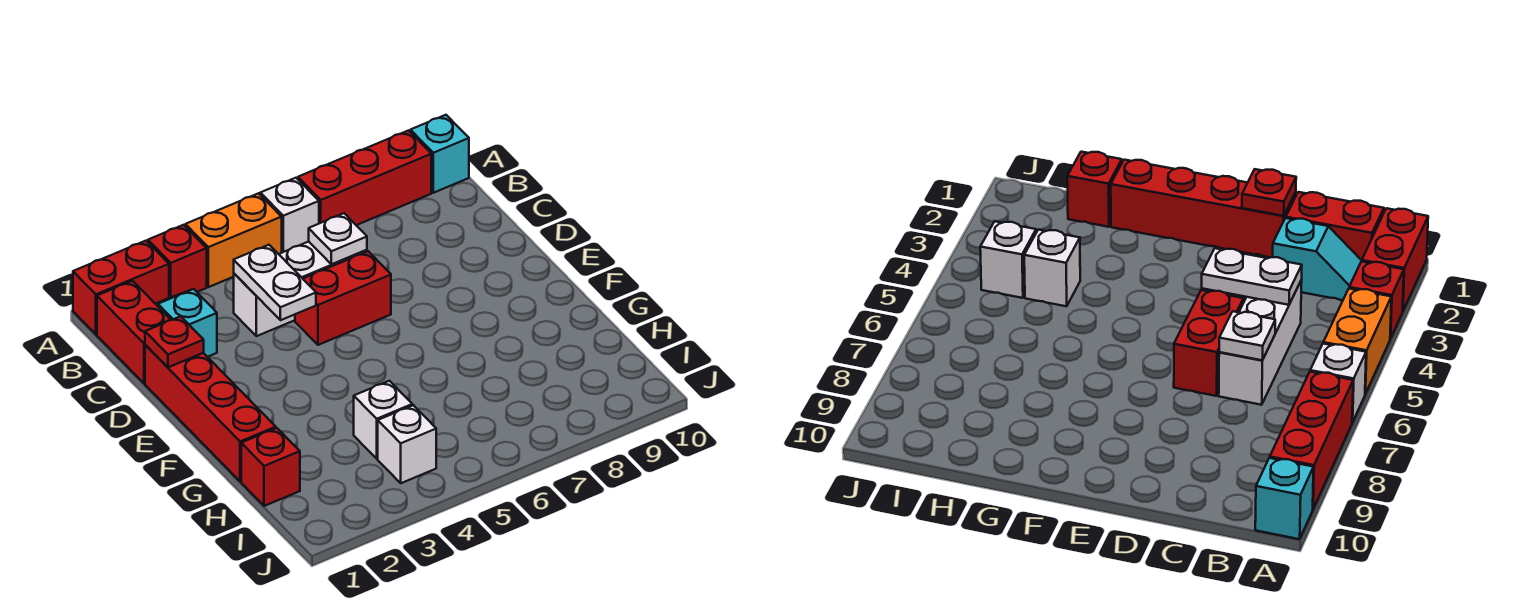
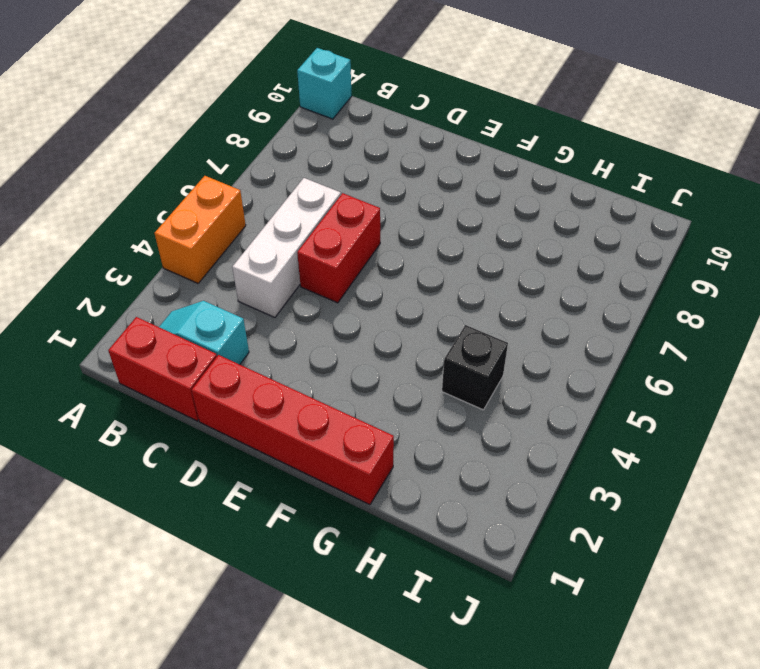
black 1x1 brick [442,325,508,410] -> white 1x1 brick [354,381,412,459]
none -> red 1x2 brick [73,241,169,334]
none -> red 1x1 brick [148,225,207,298]
none -> white 1x1 brick [260,178,319,252]

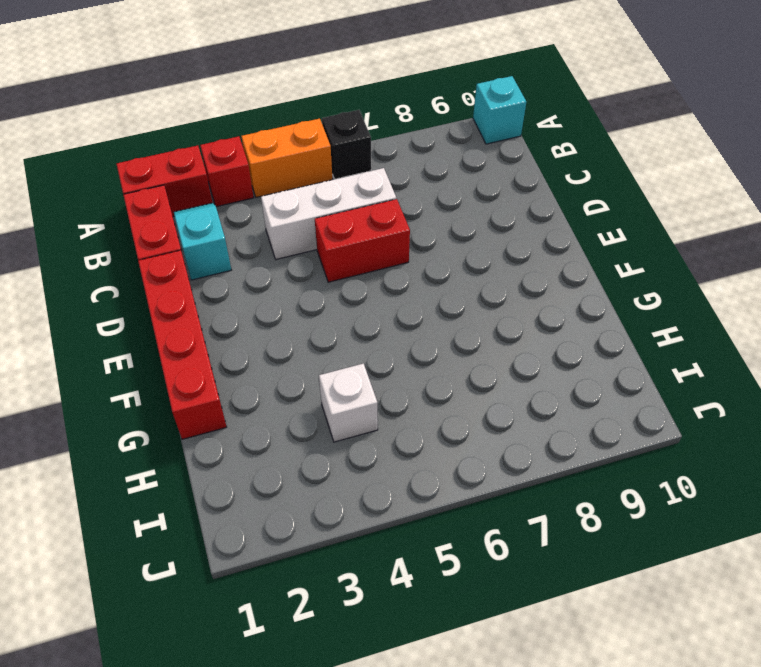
black 1x1 brick [322,110,371,179] -> white 1x1 brick [260,178,319,252]
none -> red 1x3 brick [298,131,431,225]
none -> red 1x1 brick [241,428,300,506]
none -> white 1x1 brick [378,405,436,483]

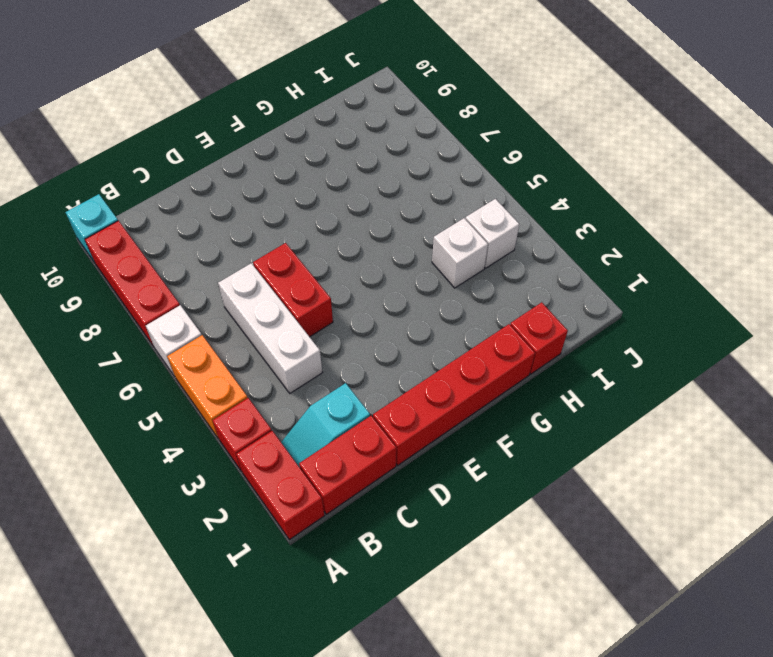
none -> white 1x2 plate [234,245,316,320]
none -> white 1x1 plate [309,213,367,264]
none -> red 1x1 plate [145,316,204,367]

